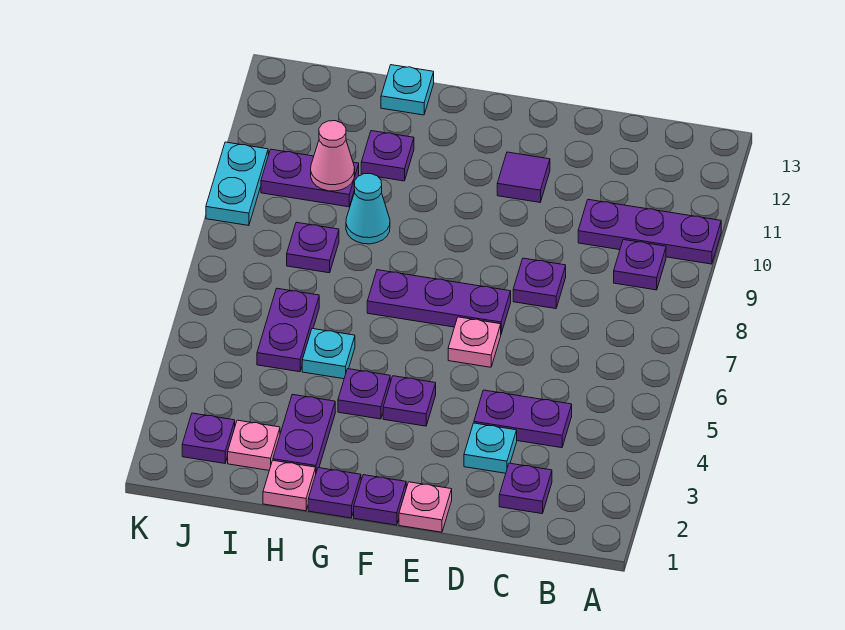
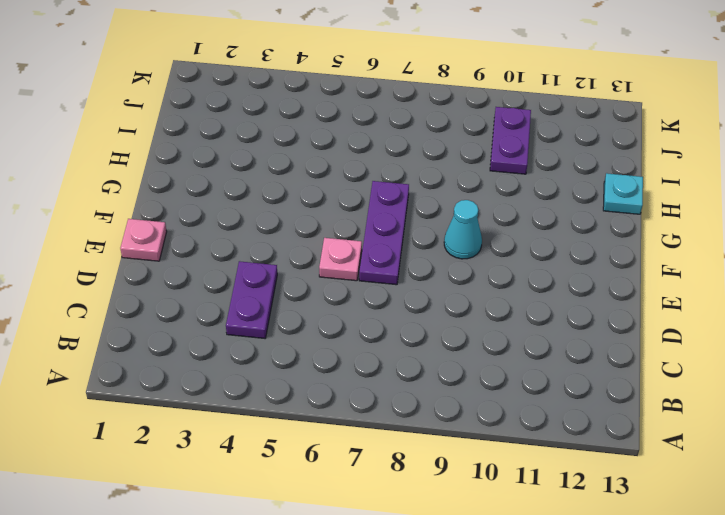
cyan 1x1 cone [444,200,482,259] -> cyan 1x1 cone moved to [346,174,390,244]
none -> purple 1x3 plate [578,200,721,264]
none -> purple 1x1 plate [614,240,666,290]
none -> purple 1x1 plate [499,463,552,514]

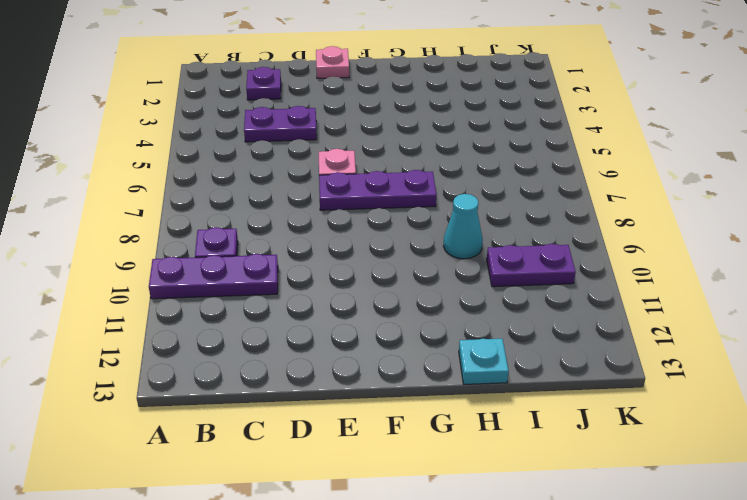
none -> cyan 1x1 plate [464,423,517,473]
none -> purple 1x1 plate [513,258,566,309]
none -> purple 1x1 tile [497,152,550,202]

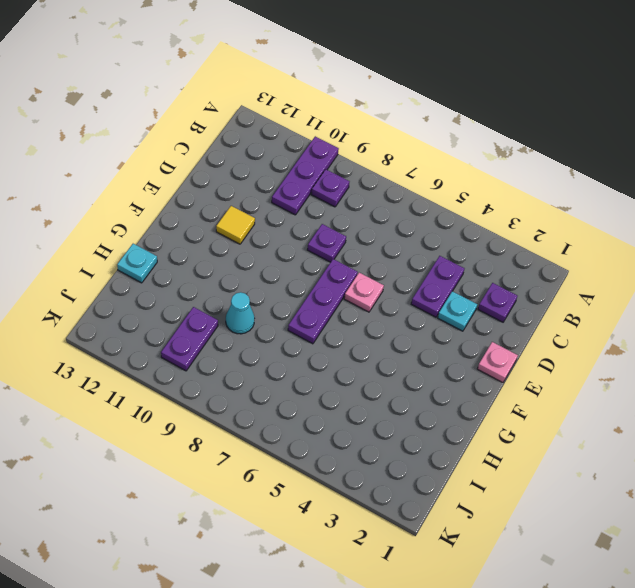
yellow 1x1 tile [216,206,255,244] -> purple 1x1 tile [497,152,550,202]
none -> purple 1x1 plate [354,475,406,525]
none -> purple 1x1 plate [383,376,436,426]
none -> purple 1x1 plate [308,468,361,518]

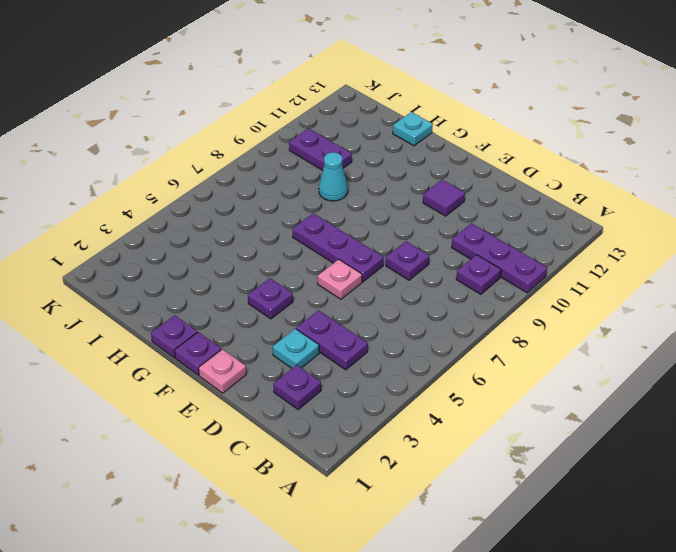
none -> purple 1x1 plate [338,369,390,419]
none -> pink 1x1 plate [263,461,316,511]
none -> purple 1x2 plate [273,394,335,472]

